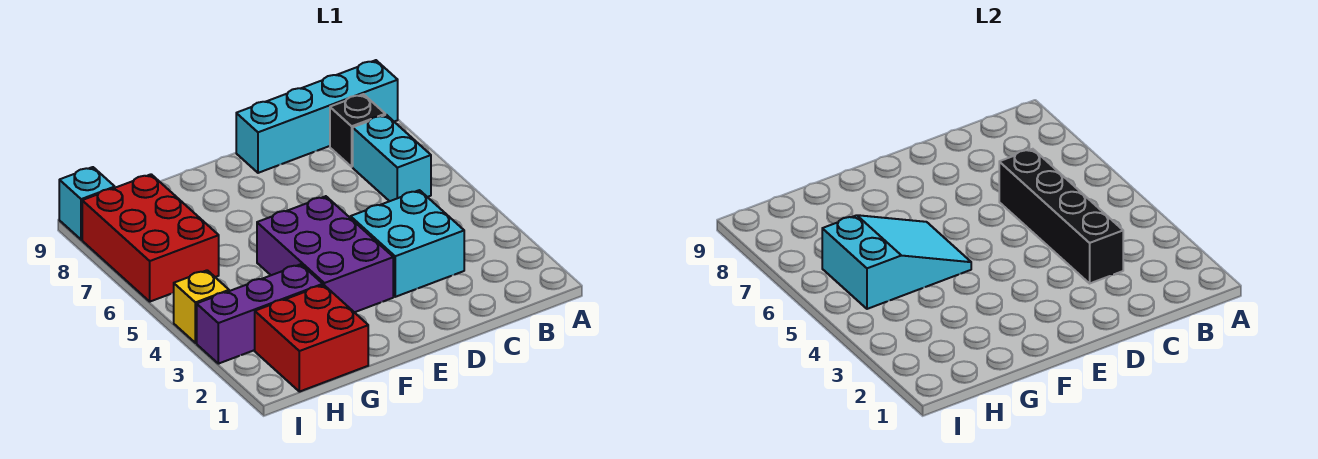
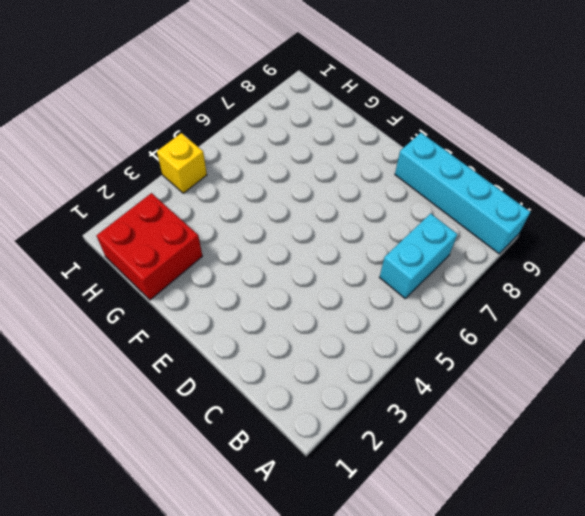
none -> black 1x1 brick [330,94,385,167]
none -> cyan 2x2 brick [351,190,464,297]
none -> purple 2x3 brick [257,196,393,312]

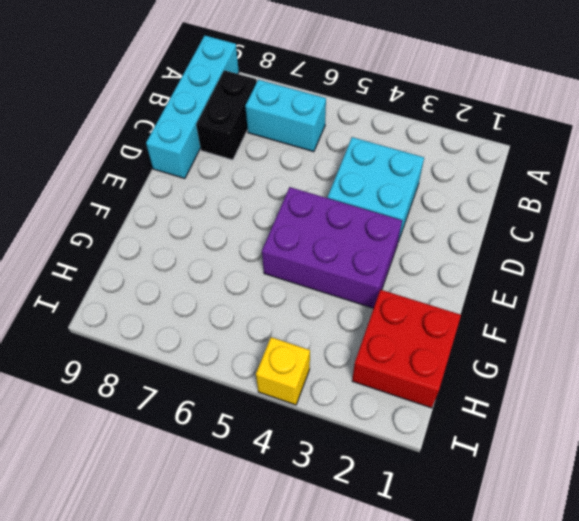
black 1x2 brick [196,70,257,160] -> black 1x1 brick [330,94,385,167]
none -> purple 1x3 brick [197,264,323,364]
none -> red 2x3 brick [82,174,219,302]
none -> cyan 1x1 brick [59,167,115,240]

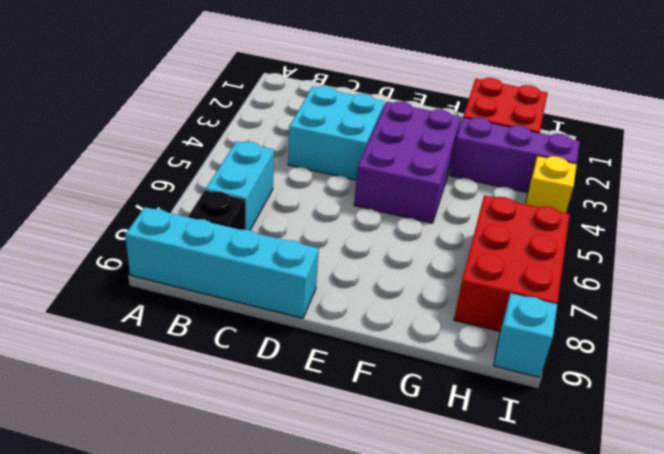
none -> black 1x4 brick [999,149,1123,283]
none -> cyan 2x3 slope [822,215,971,309]

